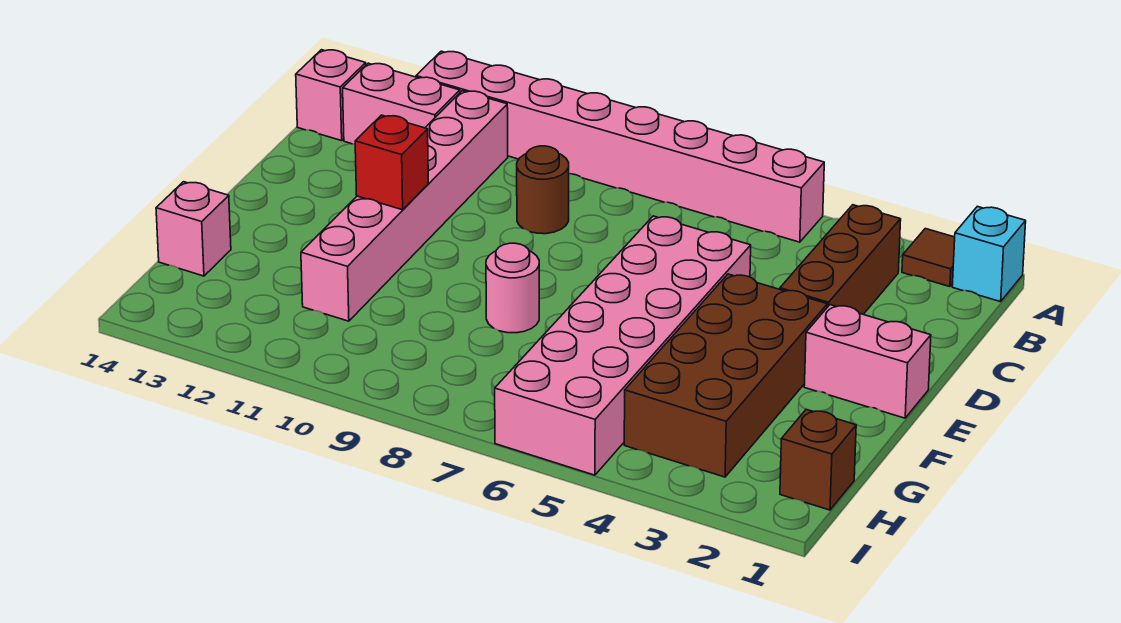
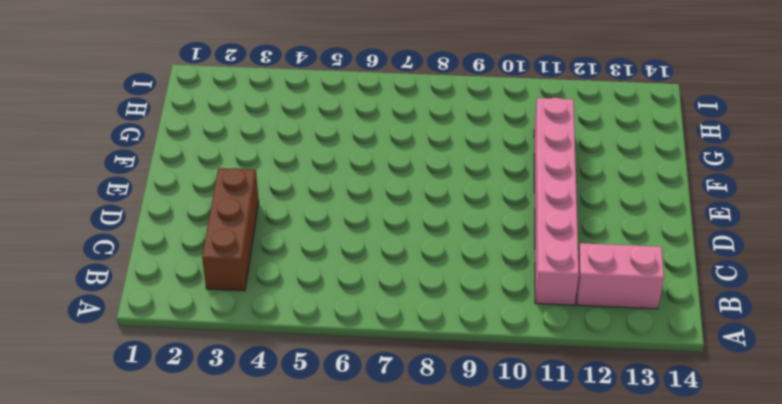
none -> cyan 1x1 brick [952,206,1026,302]
none -> brown 1x1 tile [902,229,955,287]
none -> pink 1x8 brick [416,51,824,242]

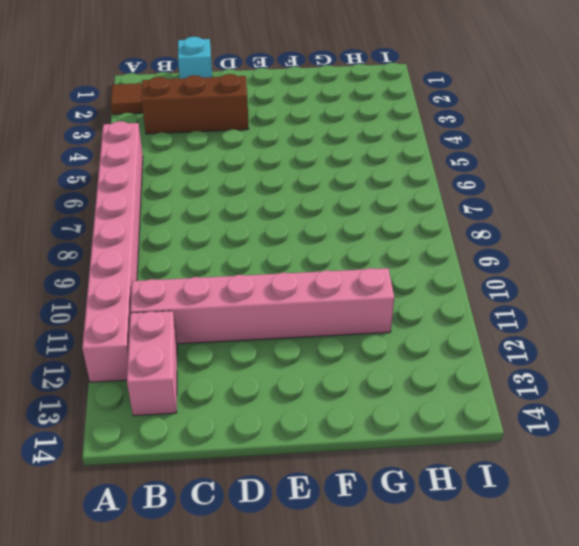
cyan 1x1 brick [178,37,212,79] -> cyan 1x1 brick moved to [952,206,1026,302]
none -> pink 1x1 brick [296,50,366,141]
none -> brown 1x1 round brick [517,146,569,234]
none -> pink 2x6 brick [495,216,751,475]

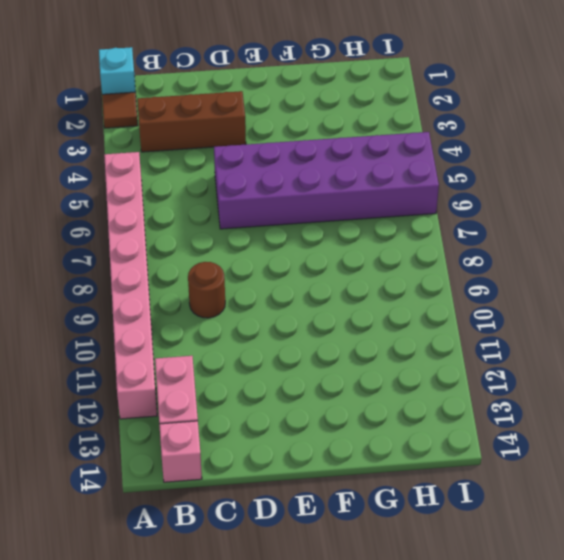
purple 2x6 brick [214,132,439,229] -> pink 2x6 brick [495,216,751,475]
none -> pink 1x6 brick [301,91,508,321]
none -> pink 1x2 brick [804,305,931,418]
none -> brown 2x4 brick [624,274,827,477]

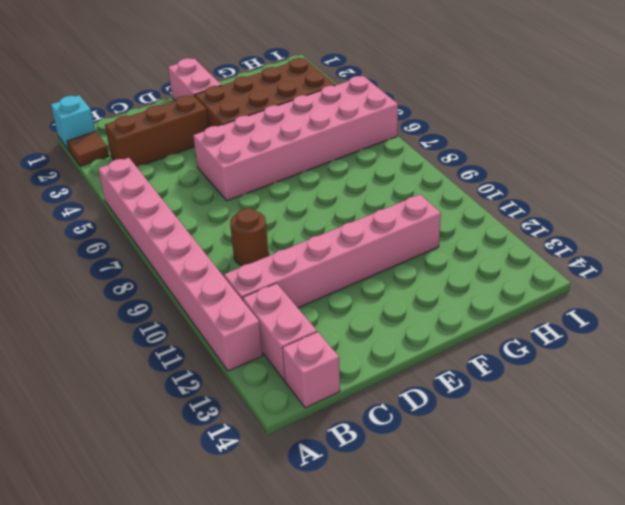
none -> pink 1x1 round brick [486,243,539,333]
none -> pink 1x1 brick [156,182,231,276]
none -> brown 1x1 brick [780,410,856,510]

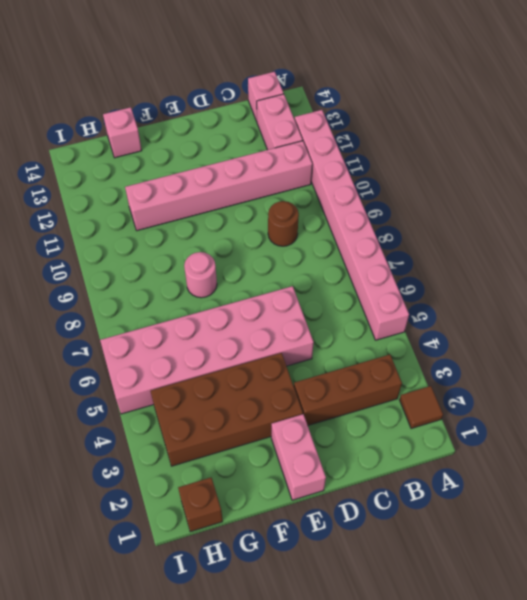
none -> cyan 1x1 brick [952,206,1026,302]
none -> red 1x1 brick [355,115,428,210]

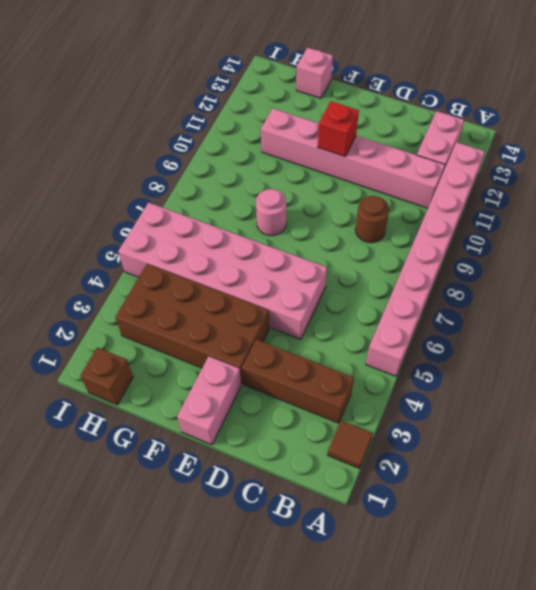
none -> cyan 1x1 brick [952,206,1026,302]
none -> pink 1x1 brick [296,50,366,141]

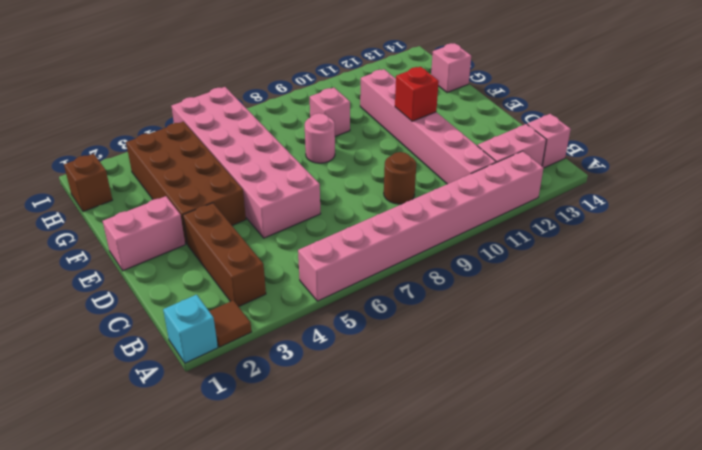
pink 1x1 brick [310,88,350,137] -> none

